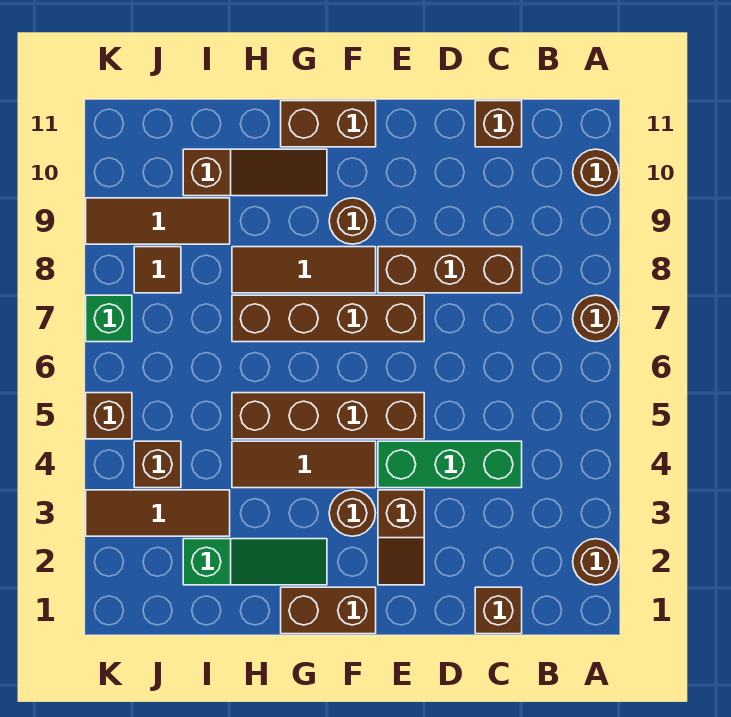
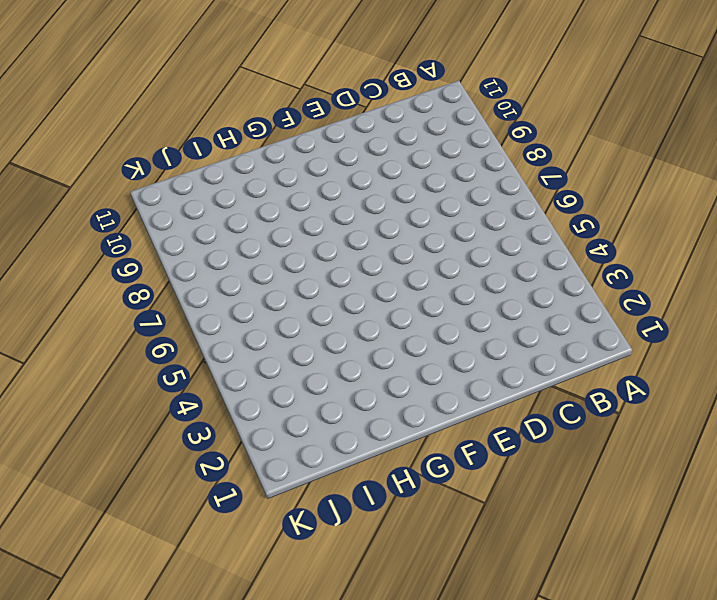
none -> brown 1x1 round brick [573,539,619,585]
none -> brown 1x1 round brick [573,295,619,342]
none -> brown 1x1 round brick [573,149,619,196]

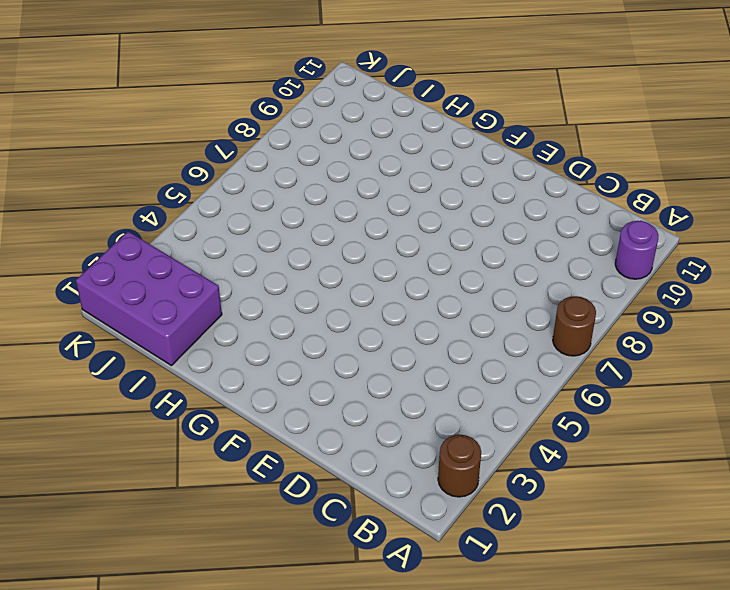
purple 1x1 round brick [615,221,659,279] -> brown 1x1 round brick [573,149,619,196]
purple 2x3 brick [76,232,222,366] -> green 1x3 slope [183,539,327,585]
none -> brown 1x1 brick [475,587,522,634]
none -> green 1x3 brick [378,441,522,488]
none -> brown 1x3 brick [378,247,522,293]

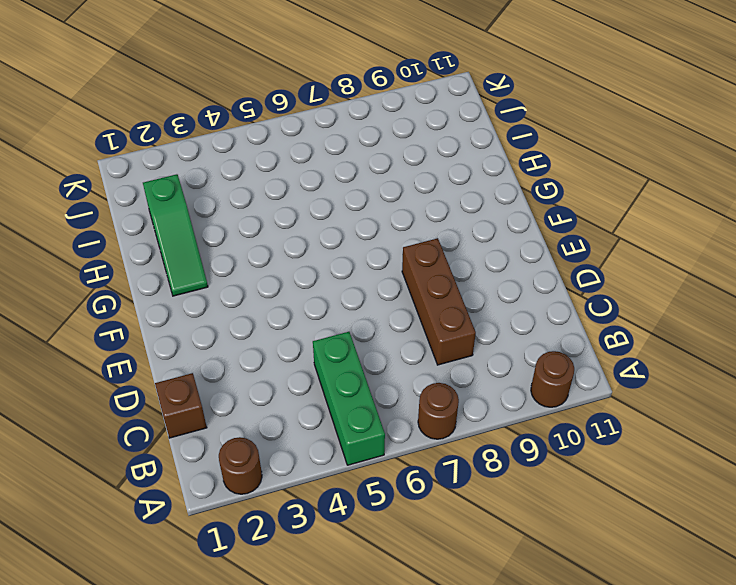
green 1x3 brick [313,332,385,465] -> green 1x3 brick moved to [378,441,522,488]
none -> brown 1x1 brick [475,101,522,147]
none -> brown 1x2 slope [378,490,424,585]
none -> brown 1x4 brick [232,393,424,439]

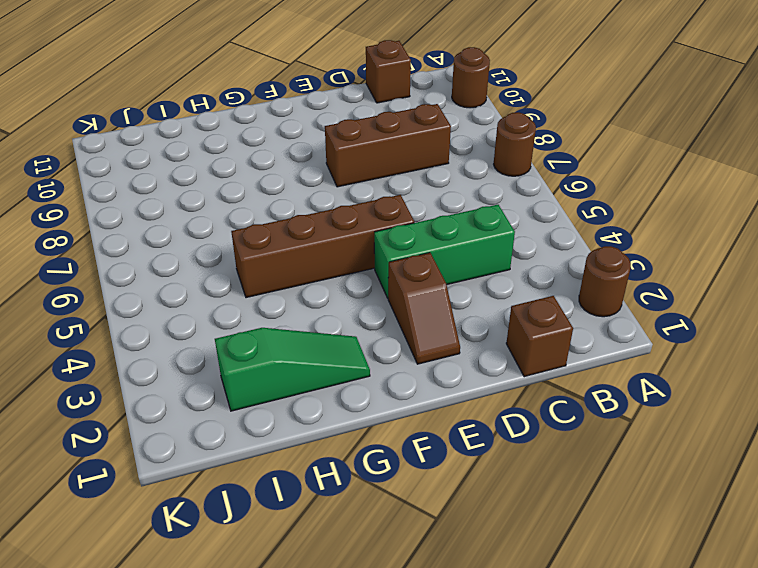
none -> brown 1x4 brick [232,295,424,342]
none -> brown 1x2 brick [281,587,376,634]
none -> brown 1x1 round brick [329,490,376,536]

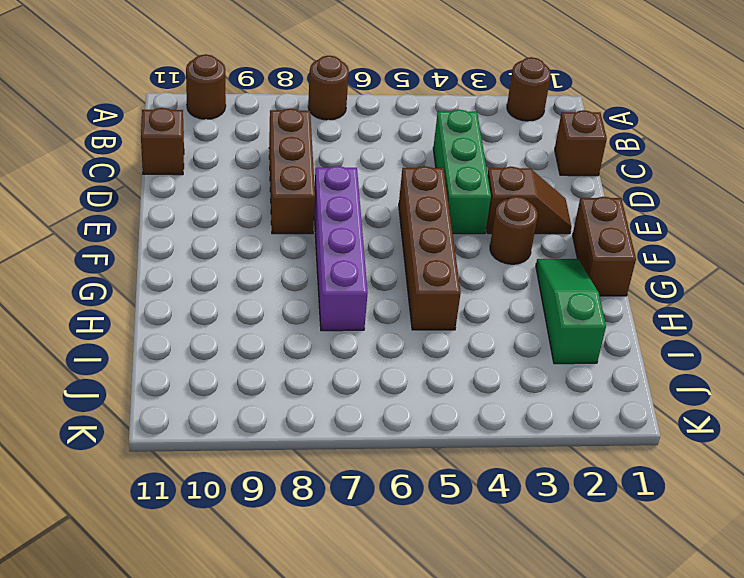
purple 1x4 brick [314,166,368,331] -> brown 1x4 brick [232,295,424,342]
none -> brown 1x3 tile [232,441,376,488]
none -> brown 1x3 tile [232,247,376,293]
none -> brown 1x1 round brick [329,198,376,244]

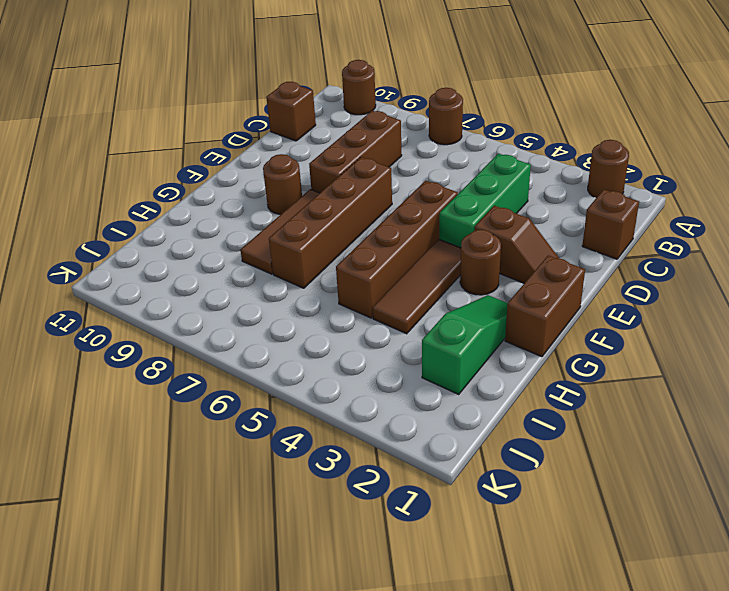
none -> brown 1x2 brick [281,101,376,147]
none -> brown 1x3 slope [183,149,327,196]
none -> brown 1x3 tile [86,490,230,536]

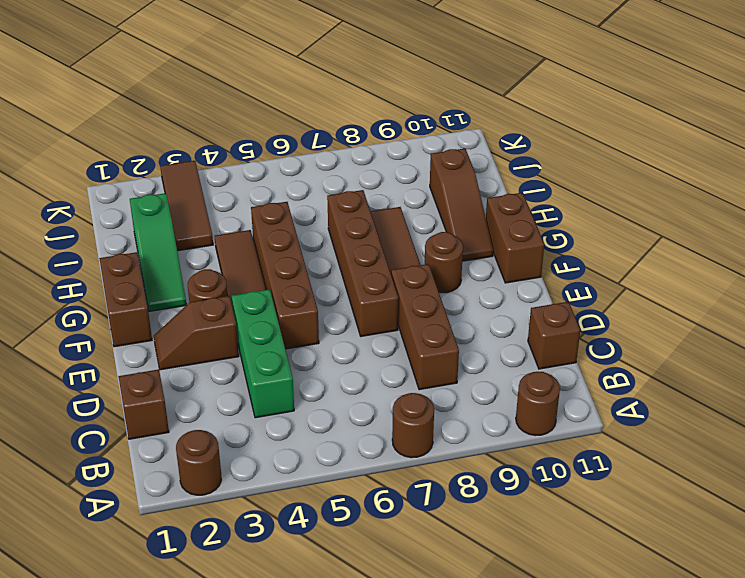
none -> brown 1x3 tile [86,198,230,244]
none -> brown 1x1 brick [134,441,181,488]
none -> brown 1x1 tile [134,247,181,293]

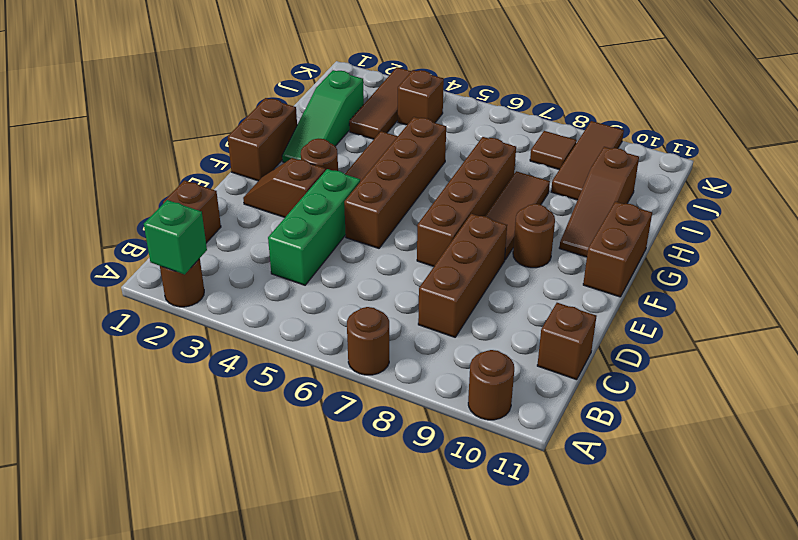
green 1x1 brick [144,200,207,274] -> green 1x1 brick moved to [86,295,132,342]
none -> brown 1x1 brick [86,393,132,439]

